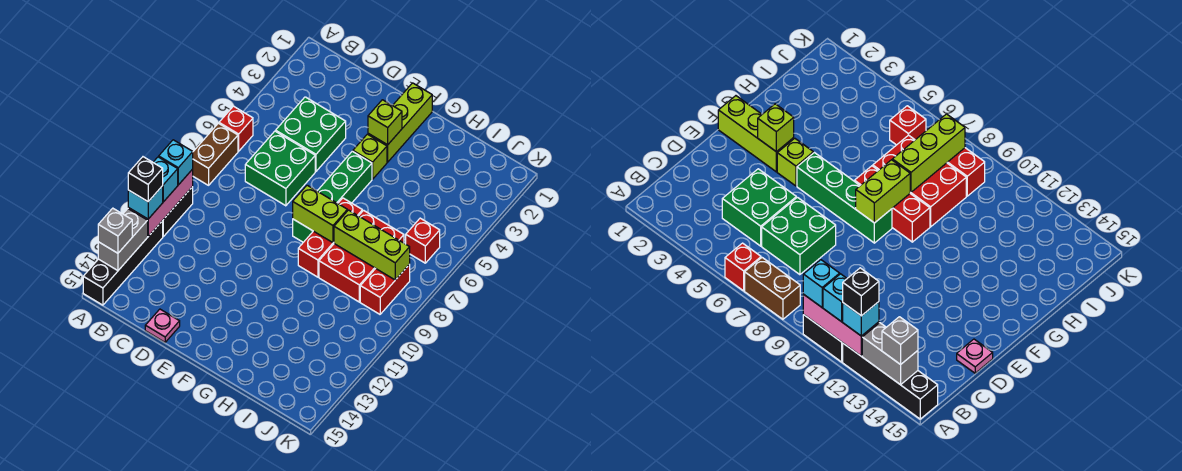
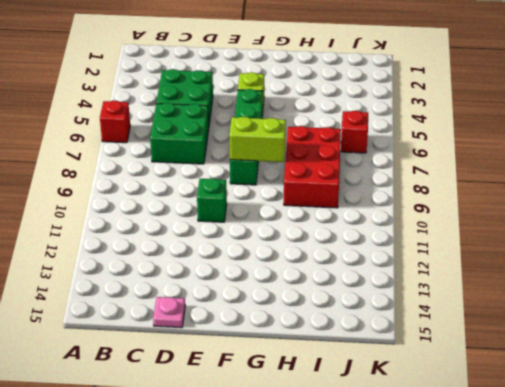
green 1x1 brick [197,178,227,222] -> none
none -> brown 1x2 brick [193,123,238,185]
none -> black 1x2 brick [163,187,193,237]
none -> black 1x4 brick [83,221,163,305]

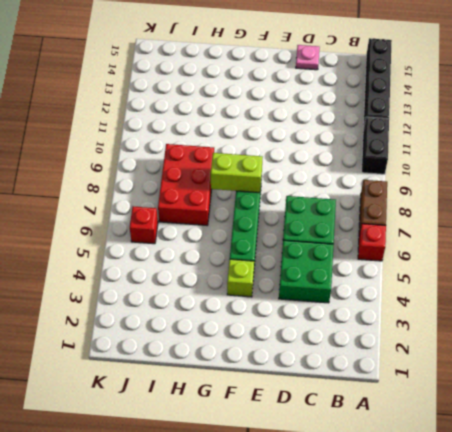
none -> lime 1x3 brick [368,83,432,162]
none -> red 1x3 brick [298,198,362,277]
none -> red 1x2 brick [360,264,410,314]

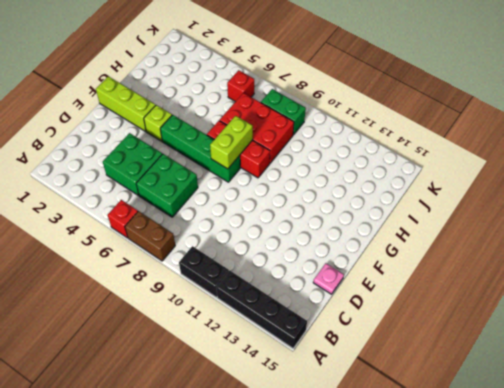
green 1x2 brick [261,89,306,135] -> red 1x2 brick [360,264,410,314]
none -> pink 1x3 brick [128,169,193,236]
none -> grey 1x2 brick [98,209,148,271]
none -> lime 1x1 brick [368,100,402,145]

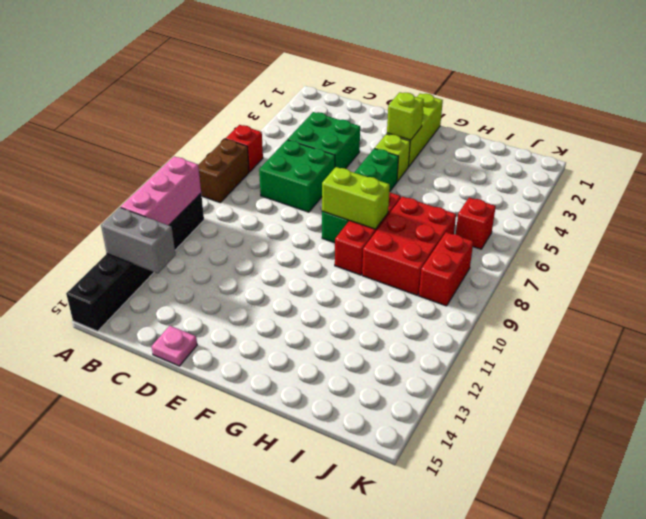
grey 1x2 brick [101,207,175,273] -> grey 1x2 brick turned to [98,209,148,271]
none -> lime 1x3 brick [334,210,410,280]
none -> cyan 1x1 brick [159,140,193,185]
none -> cyan 1x1 brick [153,157,178,202]

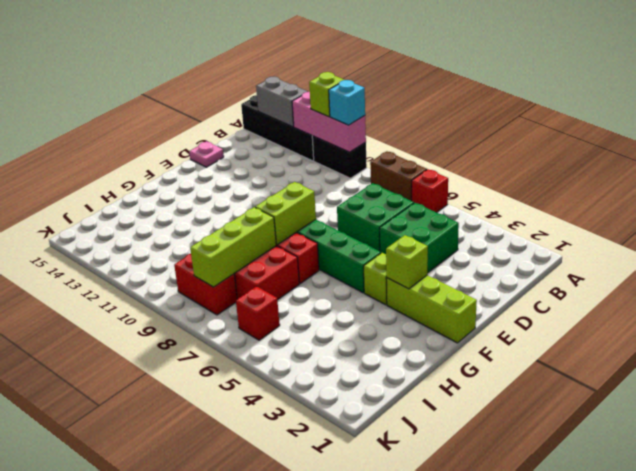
lime 1x1 brick [309,72,344,117] -> cyan 1x1 brick [153,157,178,202]
none -> cyan 1x1 brick [128,186,163,219]
none -> grey 1x1 brick [98,208,132,253]
none -> black 1x1 brick [128,157,163,202]

